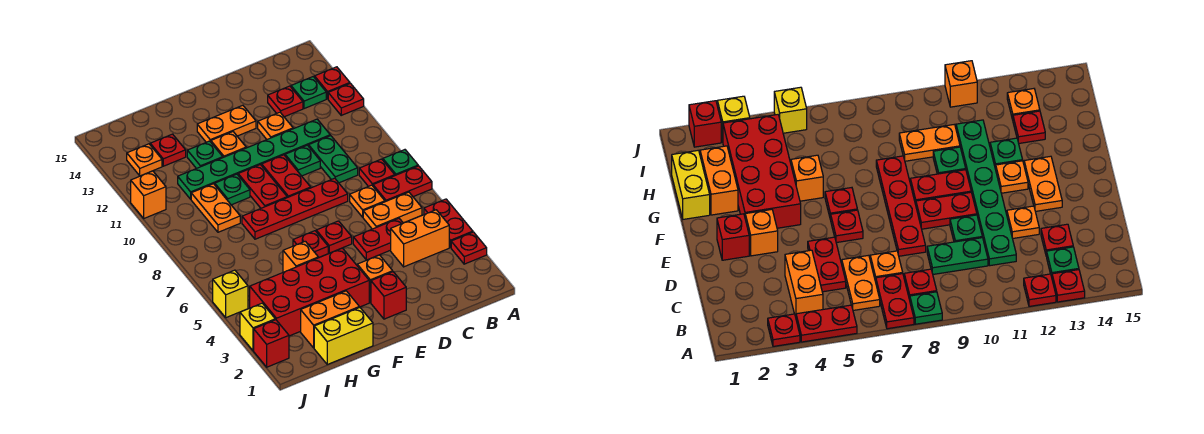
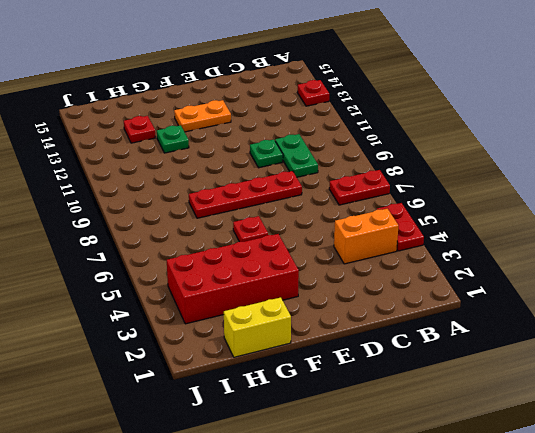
none -> red 1x1 plate [451,232,487,264]
none -> green 1x1 plate [383,150,418,175]
none -> red 1x1 plate [328,83,364,115]
none -> orange 1x2 plate [363,192,422,229]

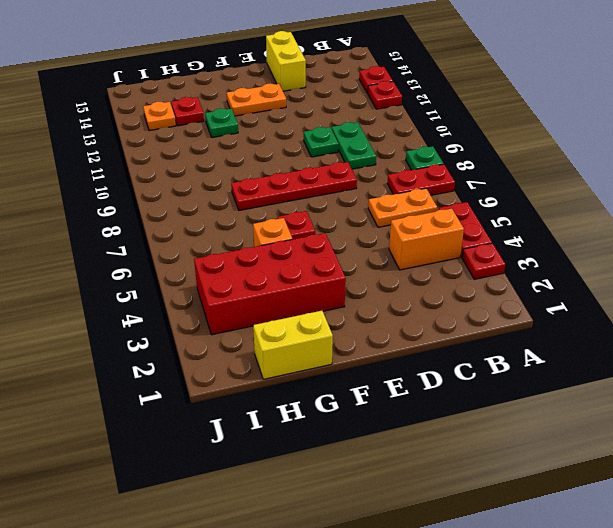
yellow 1x2 brick [266,31,306,91] -> none
none -> red 1x1 plate [359,159,395,187]
none -> green 1x1 plate [291,77,326,109]
none -> red 1x2 plate [353,218,403,260]
none -> orange 1x1 plate [350,185,385,217]

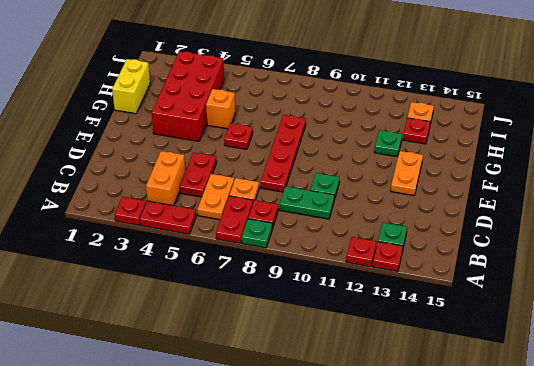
none -> green 1x6 plate [178,119,330,199]
none -> red 1x1 plate [268,86,303,117]
none -> orange 1x1 plate [258,112,293,139]
none -> red 1x1 brick [371,272,406,319]

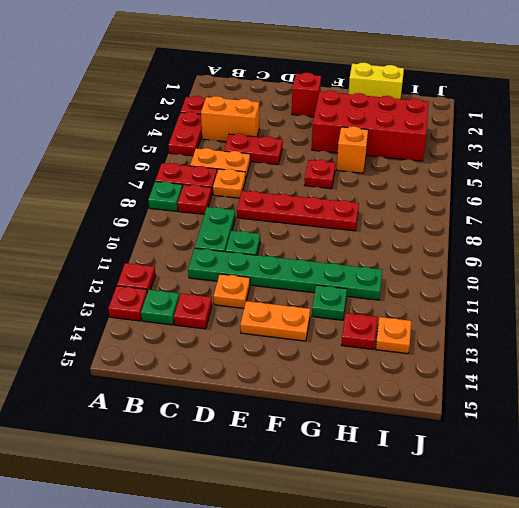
none -> orange 1x1 brick [357,255,393,303]
none -> red 1x1 plate [316,221,352,253]
none -> red 1x2 plate [262,155,311,197]
none -> red 1x2 plate [238,165,287,208]

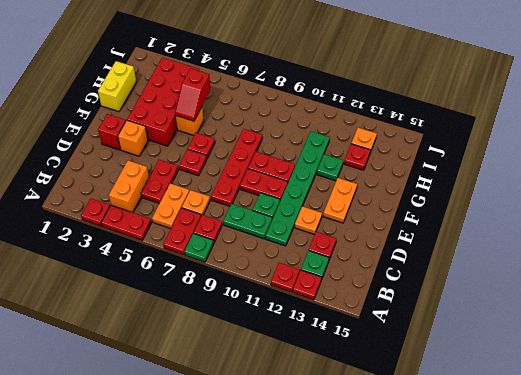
red 1x2 slope [175,68,210,121] -> none
none -> orange 1x1 plate [211,132,246,157]
none -> orange 1x2 brick [301,291,359,348]
none -> green 1x1 plate [215,174,250,205]
none -> orange 1x2 plate [191,184,240,232]

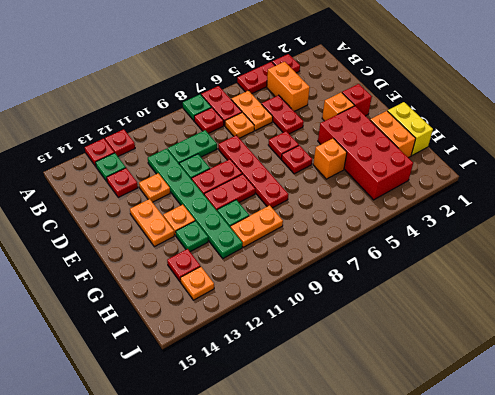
none -> red 1x1 brick [254,320,289,367]
none -> yellow 1x1 brick [240,303,275,351]
none -> yellow 1x1 brick [213,270,248,318]
none -> orange 1x1 brick [131,171,166,218]

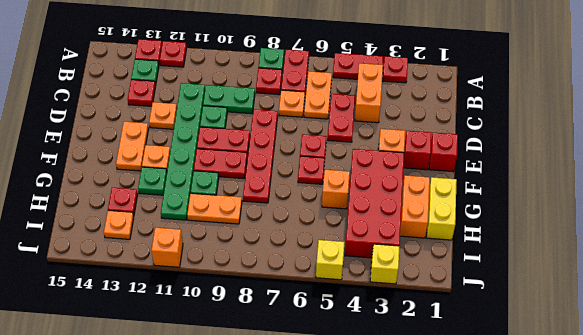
red 1x1 brick [429,133,458,172] -> red 1x1 brick moved to [254,320,289,367]

